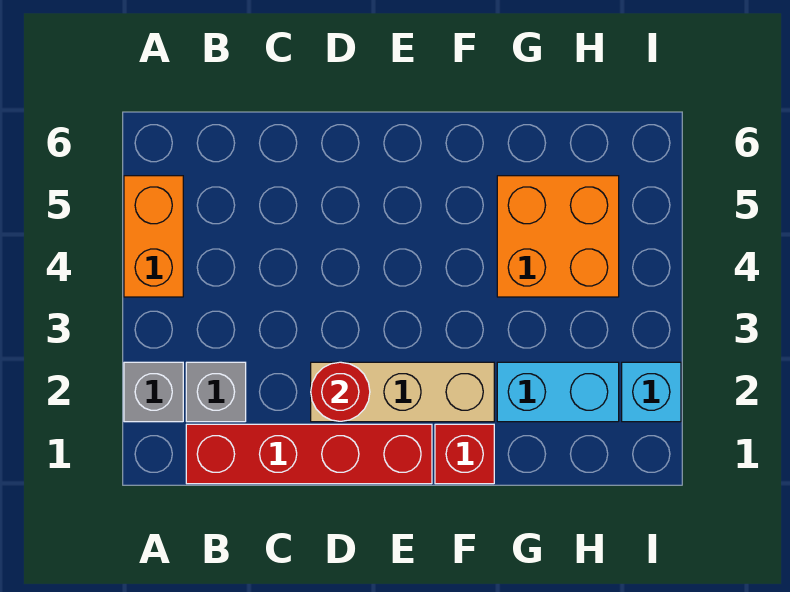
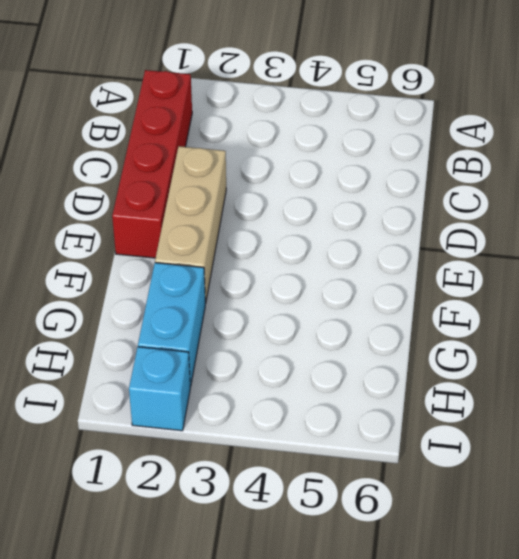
none -> grey 1x1 brick [124,362,183,422]
none -> orange 1x2 brick [124,176,183,297]

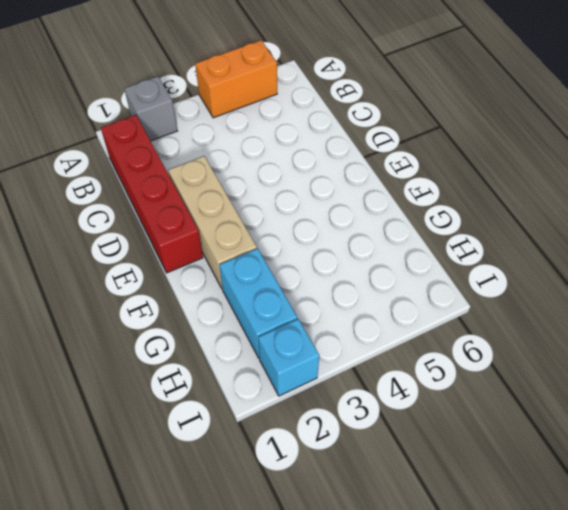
none -> grey 1x1 brick [186,362,246,422]
none -> red 1x1 brick [435,424,494,484]

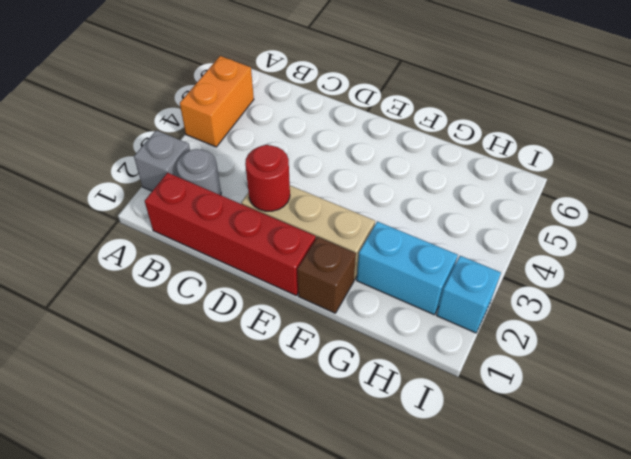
grey 1x1 round brick [176,149,221,195] -> grey 1x1 brick [186,362,246,422]
brown 1x1 brick [297,237,356,313] -> red 1x1 brick [435,424,494,484]
none -> orange 2x2 brick [497,176,619,297]

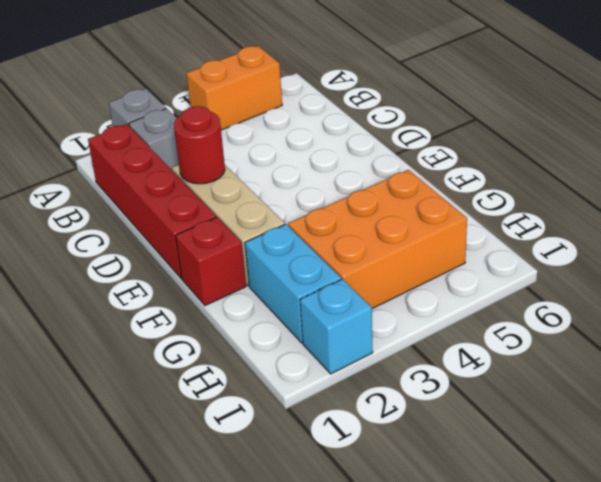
orange 2x3 brick [288,170,467,309] -> orange 2x2 brick [497,176,619,297]

